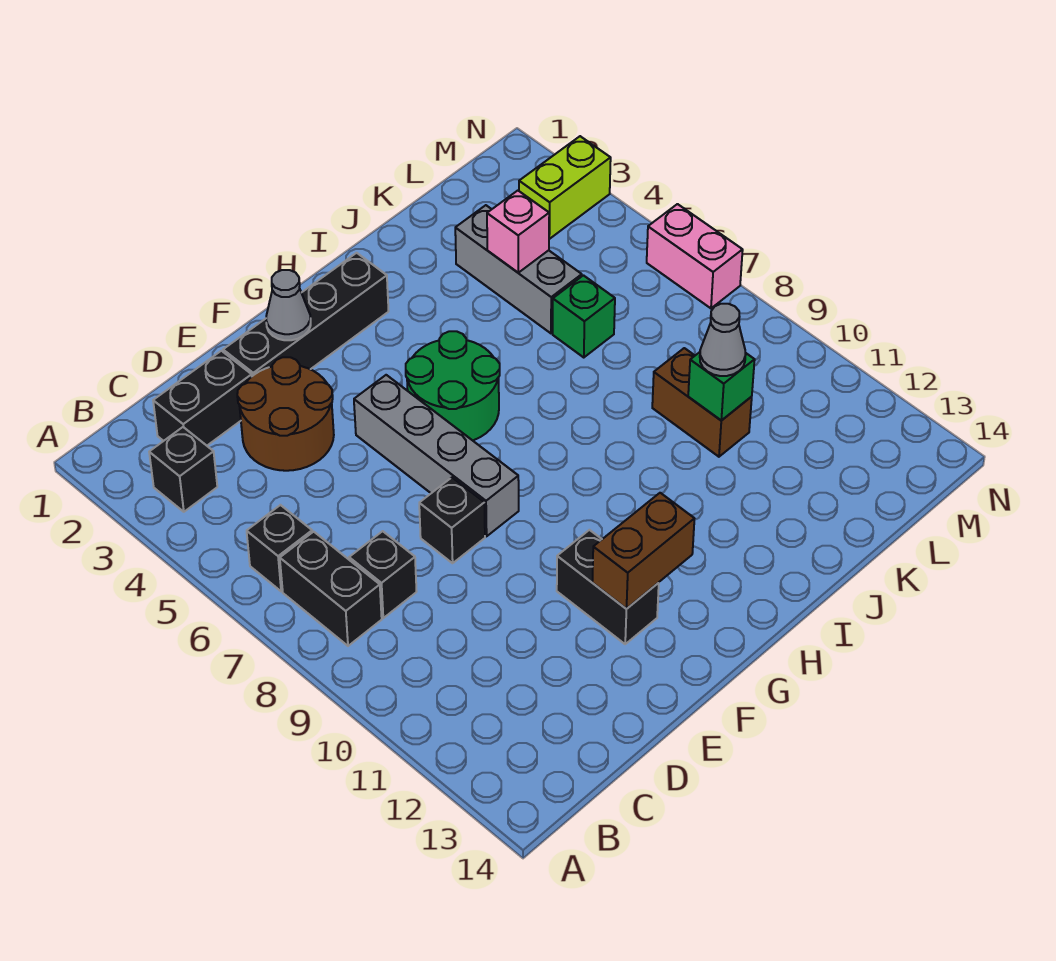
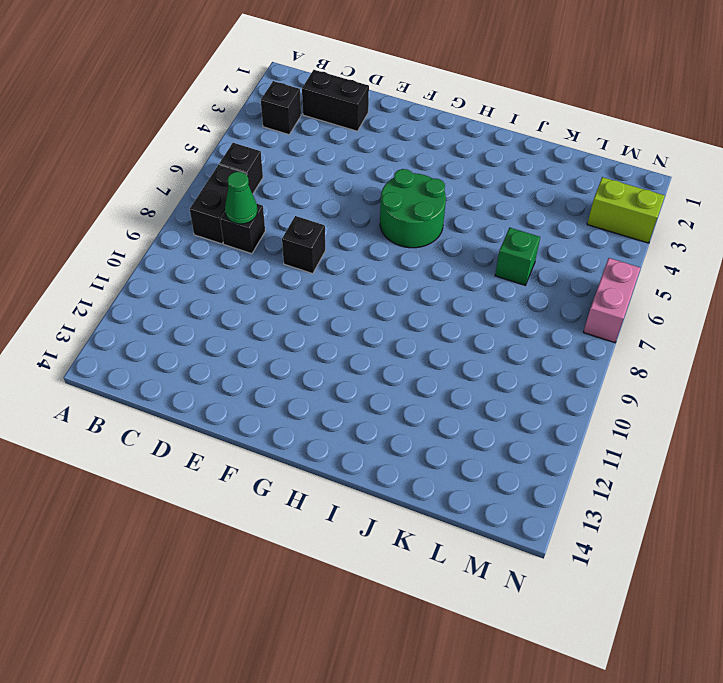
green 1x1 cone [225,172,257,224] -> none
none -> brown 2x2 round brick [237,357,334,471]
none -> black 1x4 brick [223,253,389,376]
none -> grey 1x4 brick [354,375,519,536]

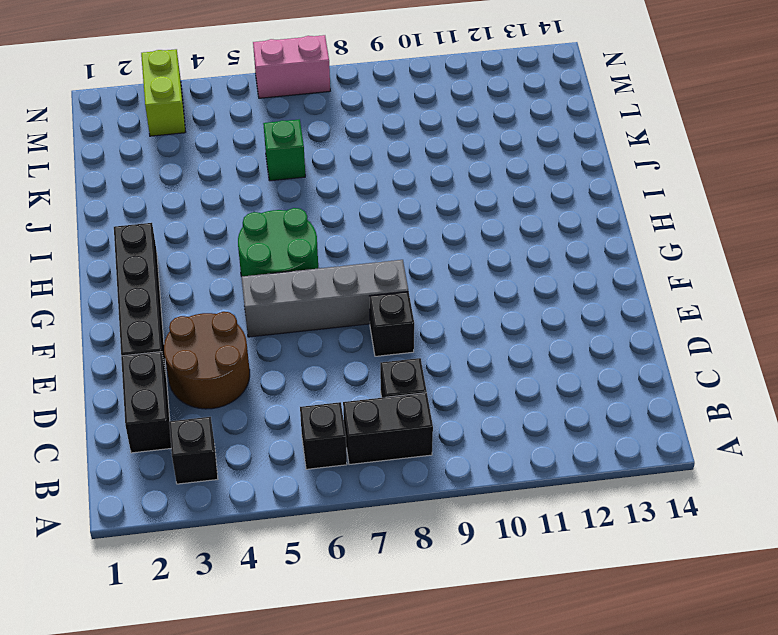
none -> black 1x2 brick [557,530,659,644]
none -> grey 1x3 brick [455,205,582,333]
none -> brown 1x2 brick [652,348,752,457]

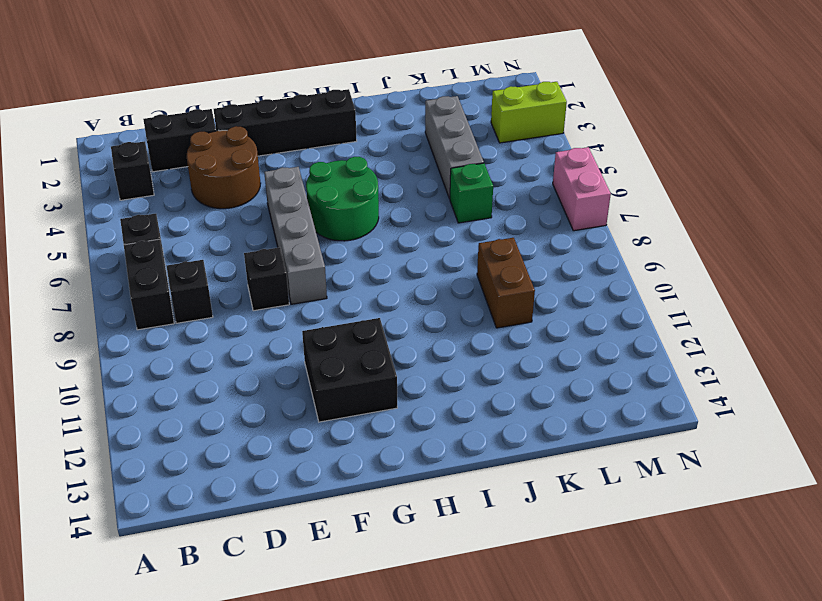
black 2x2 brick [302,318,397,422] -> black 1x2 brick [557,530,659,644]
none -> grey 1x1 cone [266,270,311,340]
none -> brown 1x2 brick [592,493,694,609]
none -> pink 1x1 brick [487,191,549,273]

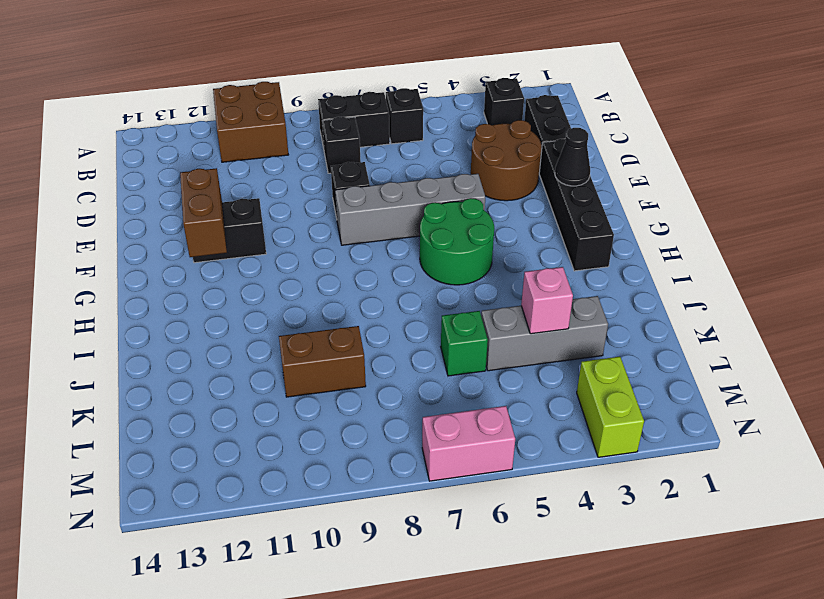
brown 2x2 brick [213,82,288,162] -> none
black 1x1 cone [555,128,590,186] -> grey 1x1 cone [266,270,311,340]
none -> green 1x1 brick [688,352,755,421]
none -> grey 1x1 cone [700,304,745,376]

